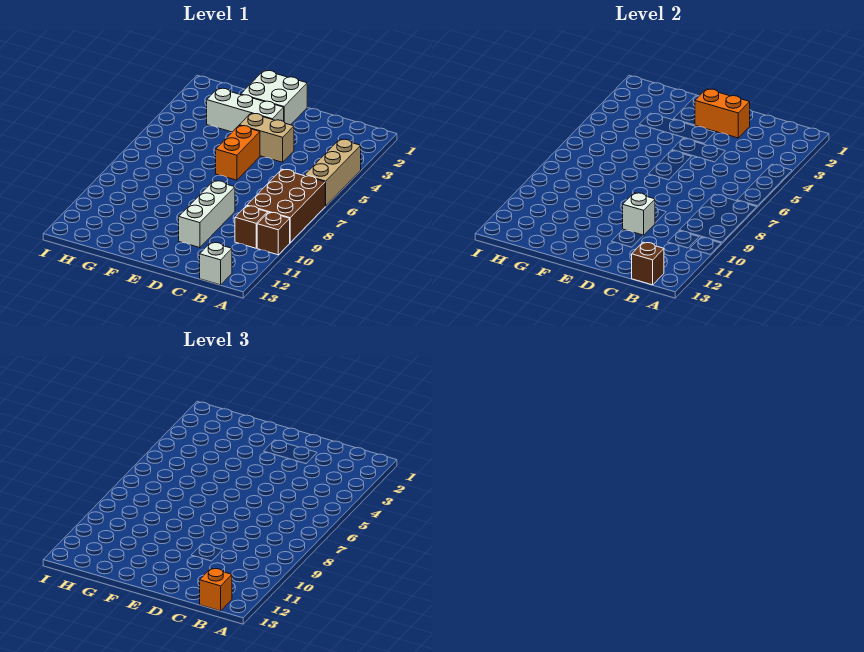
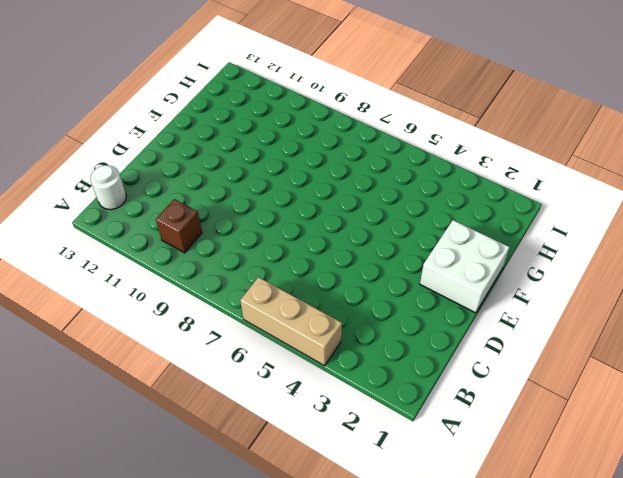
white 1x1 round brick [90,165,126,209] -> white 1x1 brick [200,242,232,285]
none -> brown 2x3 brick [247,169,325,242]
none -> brown 1x1 brick [257,212,290,255]
none -> tan 1x2 brick [239,113,294,162]

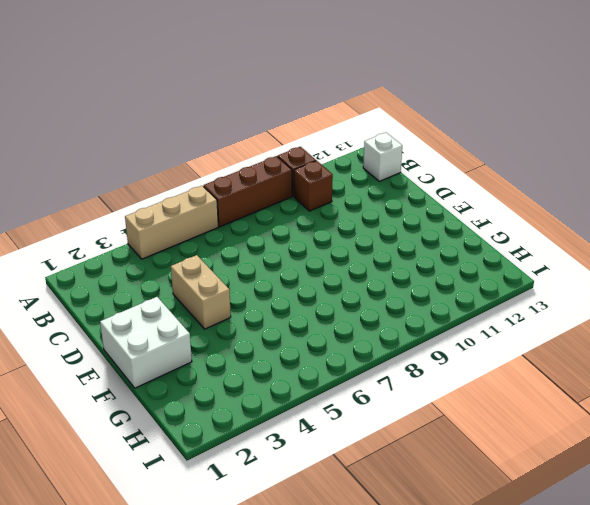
brown 1x3 brick [204,156,292,227] -> brown 2x3 brick [247,169,325,242]
none -> white 1x3 brick [179,181,235,248]
none -> white 1x3 brick [207,88,284,132]
none -> orange 1x2 brick [216,126,260,180]

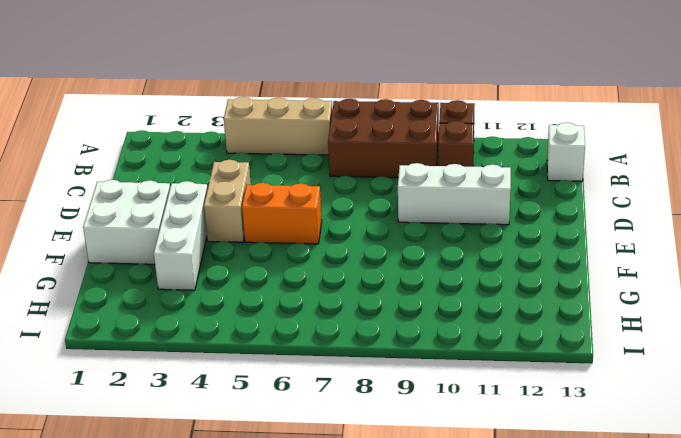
none -> brown 1x1 brick [632,242,664,285]
none -> orange 1x2 brick [695,89,750,138]
none -> white 1x1 brick [623,193,655,235]

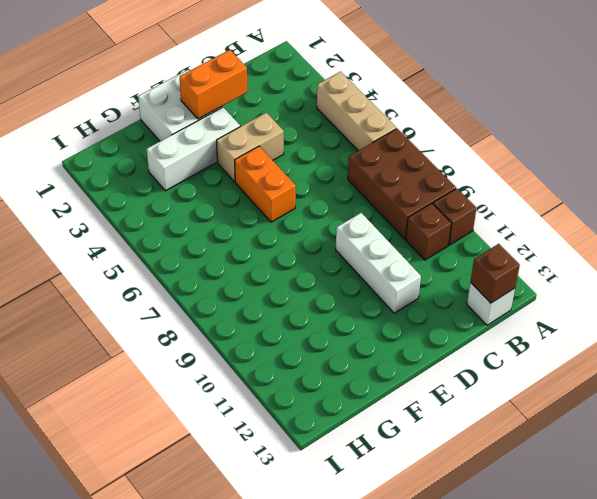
none -> white 1x1 brick [623,193,655,235]
none -> orange 1x1 brick [200,568,232,611]

